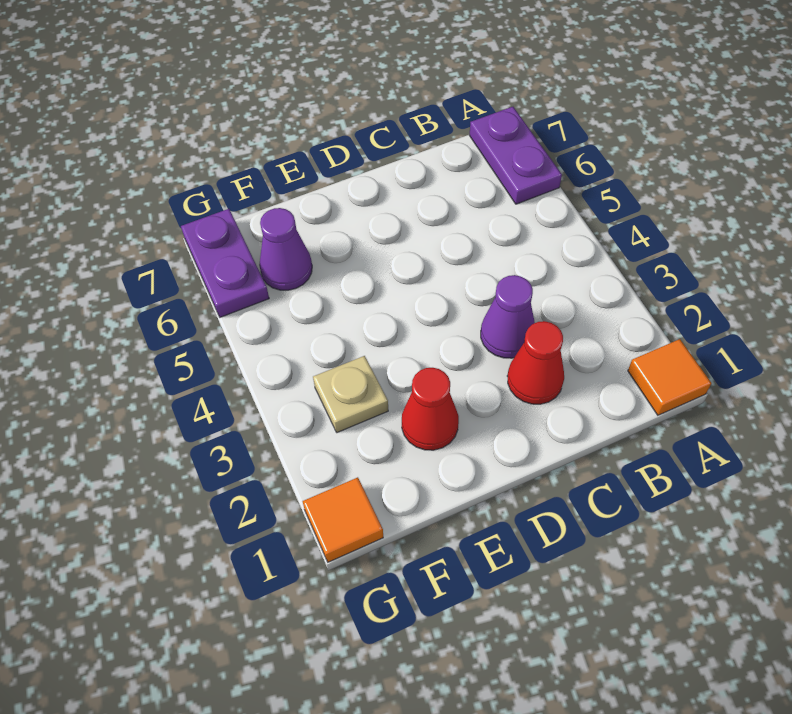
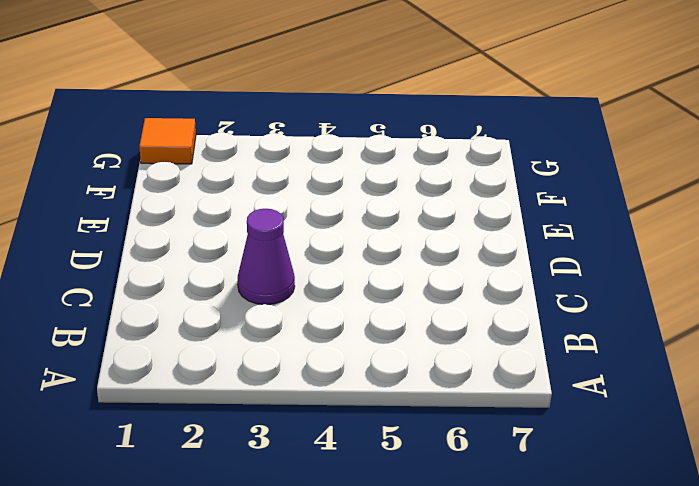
none -> orange 1x1 tile [628,339,711,415]
none -> purple 1x2 plate [470,107,562,204]

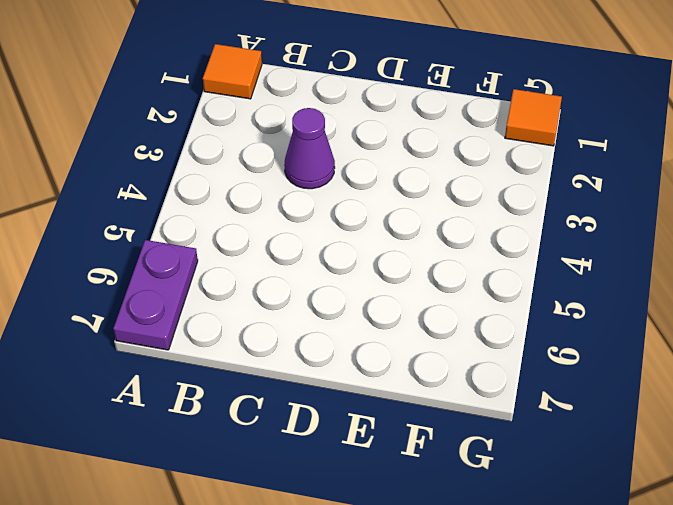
none -> red 1x1 cone [507,321,564,404]
none -> red 1x1 cone [402,368,459,450]

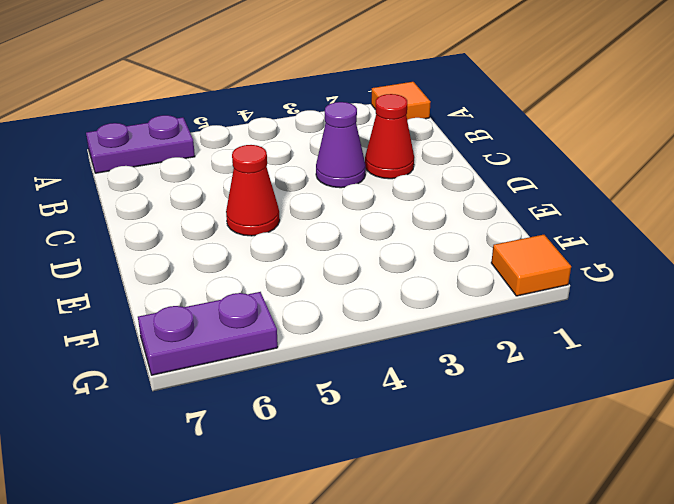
red 1x1 cone [226,145,280,236] -> red 1x1 cone moved to [402,368,459,450]
none -> tan 1x1 plate [313,356,388,433]
none -> purple 1x1 cone [259,208,312,290]

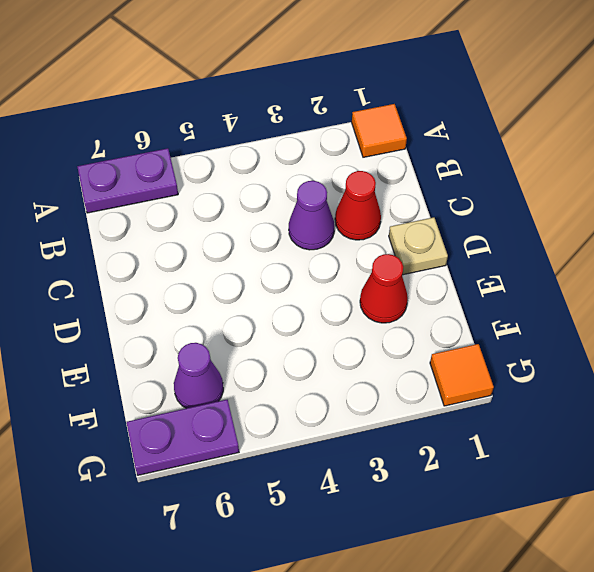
tan 1x1 plate [389,217,448,275] -> tan 1x1 plate moved to [313,356,388,433]

